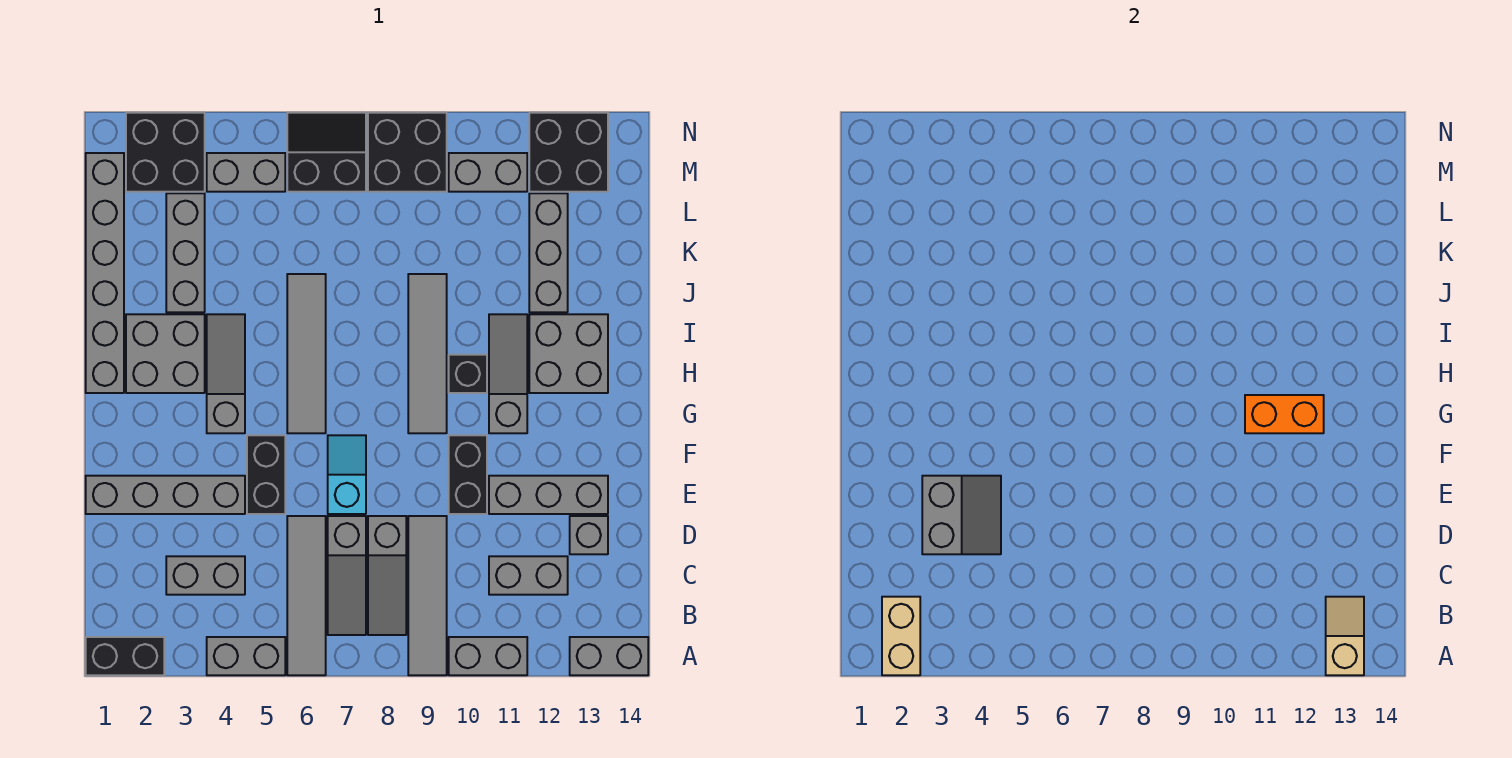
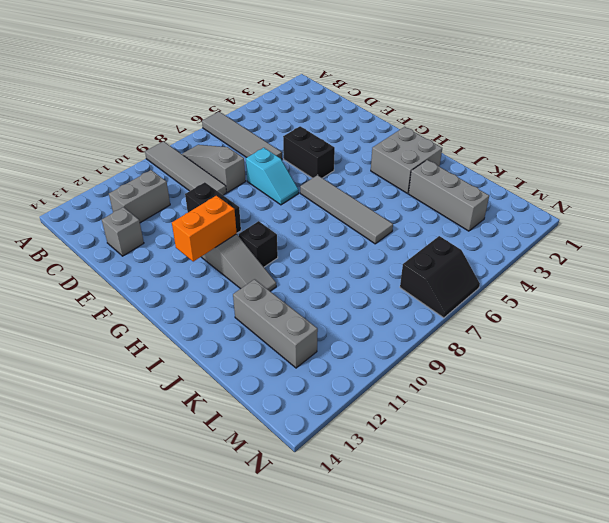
none -> black 1x2 brick [86,637,164,675]
none -> grey 1x2 brick [207,637,285,675]
none -> grey 1x2 brick [449,637,527,675]
none -> grey 1x2 brick [570,637,648,675]

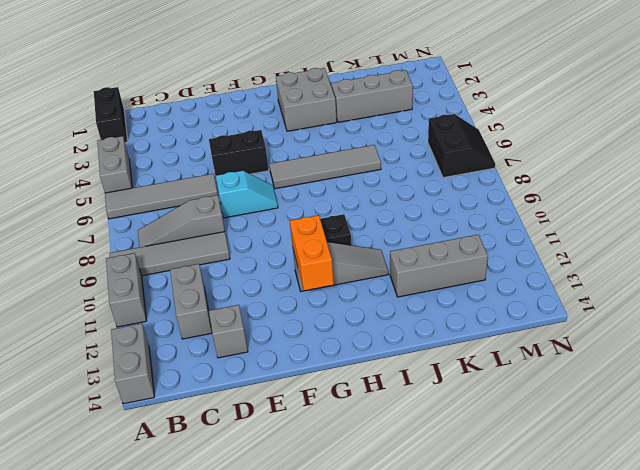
none -> grey 1x3 slope [328,516,366,635]
none -> grey 1x2 brick [166,556,245,595]
none -> grey 1x4 brick [86,476,245,514]
none -> black 1x2 brick [449,435,487,514]

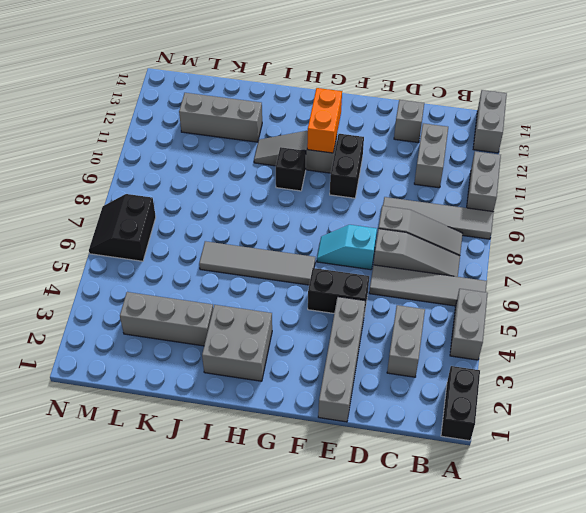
black 1x2 brick [330,134,364,198] -> black 1x2 brick turned to [449,435,487,514]
none -> grey 1x3 brick [489,476,608,514]
none -> grey 1x3 slope [207,314,245,433]
none -> grey 1x4 tile [408,274,447,433]
none -> grey 1x6 brick [86,153,124,393]

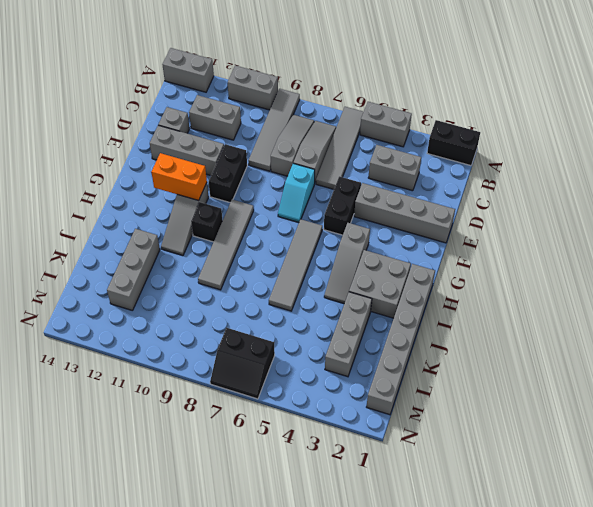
none -> grey 2x2 brick [529,314,608,393]
none -> black 2x2 brick [126,113,205,192]
none -> grey 1x2 brick [207,153,285,192]
none -> black 2x2 brick [368,113,447,192]

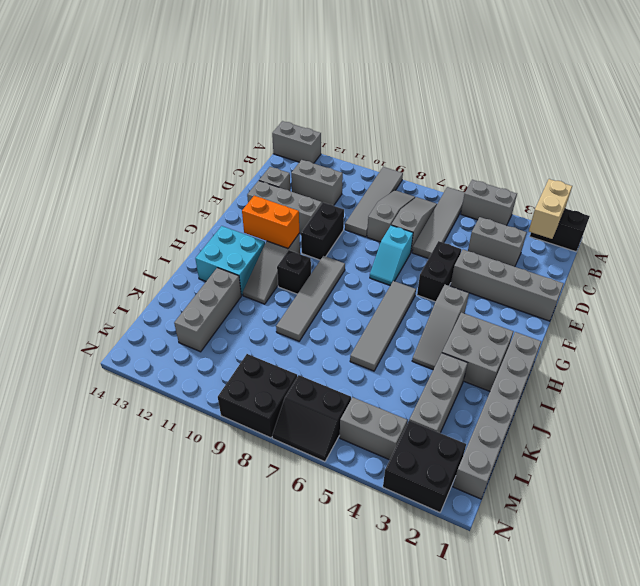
cyan 2x2 brick [195,226,265,295] -> grey 2x2 brick [529,314,608,393]
none -> grey 1x2 brick [449,637,527,675]
none -> grey 1x2 brick [449,153,527,192]
none -> black 2x2 brick [529,113,608,192]
none -> tan 1x2 slope [1326,597,1364,675]

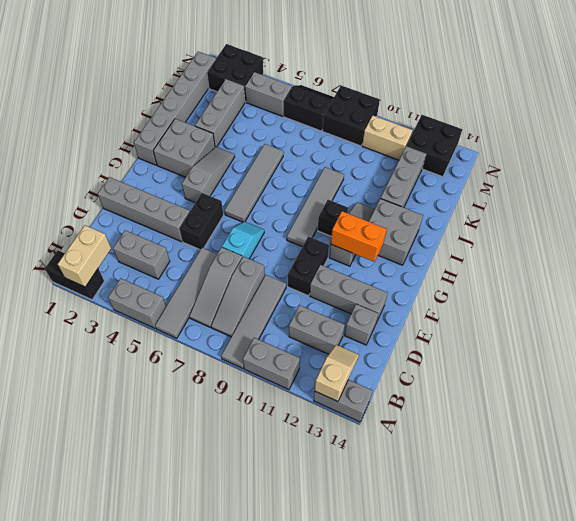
tan 1x2 brick [362,116,413,160] -> grey 1x2 brick [449,153,527,192]
none -> grey 2x2 slope [922,476,1001,554]

